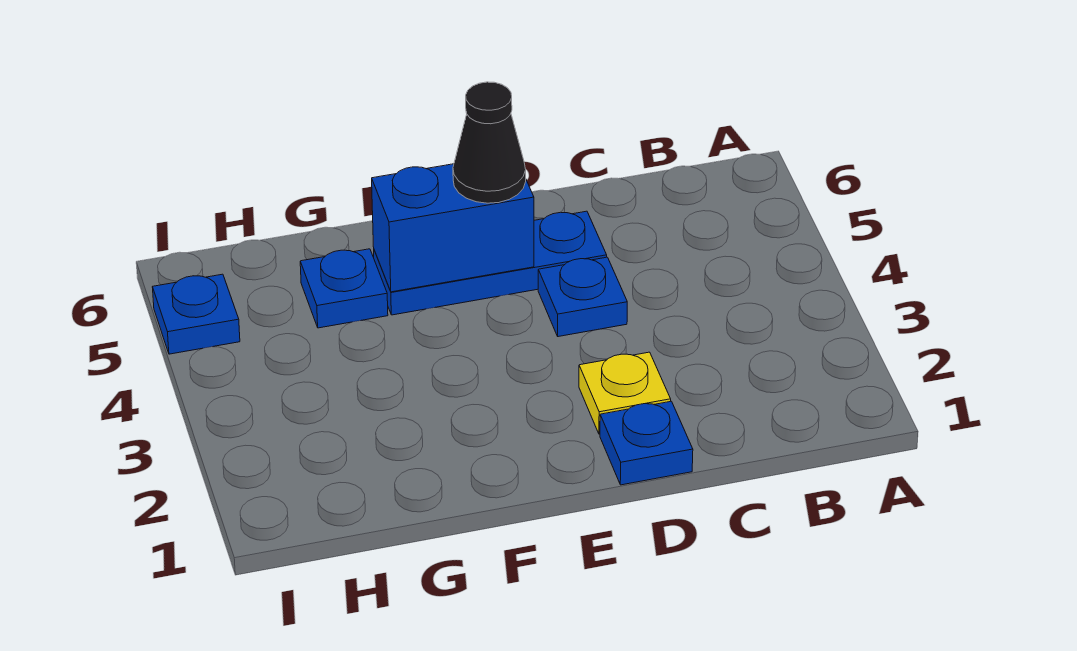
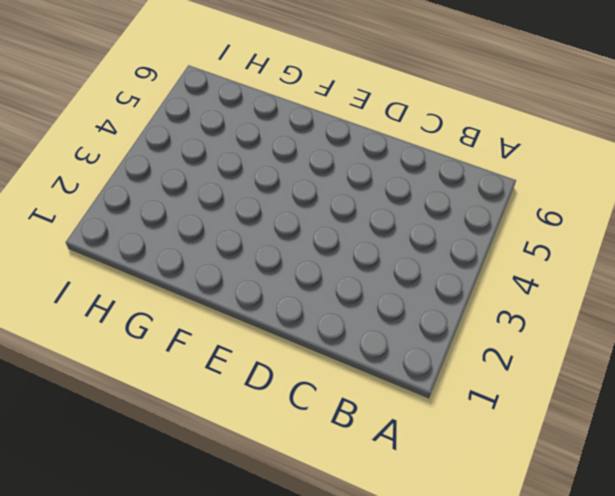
none -> blue 1x1 plate [600,401,693,485]
none -> yellow 1x1 plate [579,352,671,434]

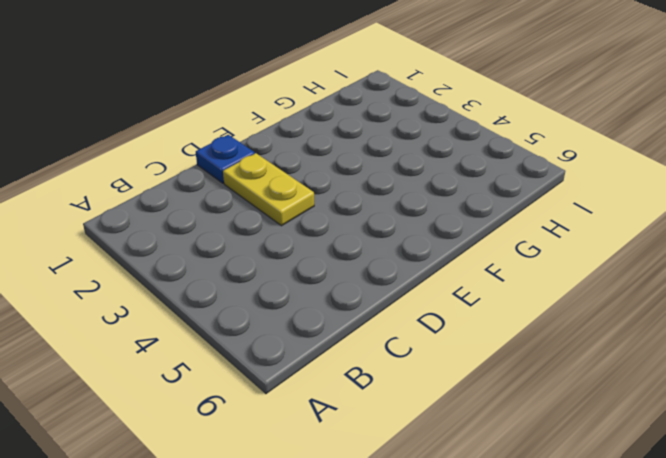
yellow 1x2 plate [223,153,314,226] -> yellow 1x1 plate [579,352,671,434]
none -> blue 1x1 plate [538,257,627,337]
none -> blue 1x3 plate [374,211,607,315]

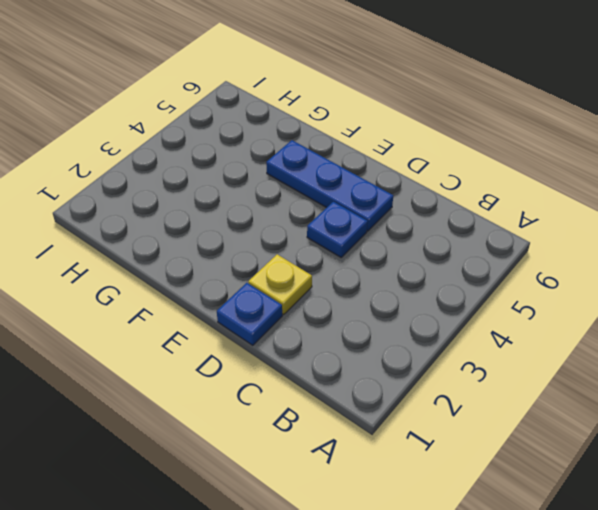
none -> blue 1x1 plate [300,249,388,328]
none -> blue 1x1 plate [153,274,240,354]

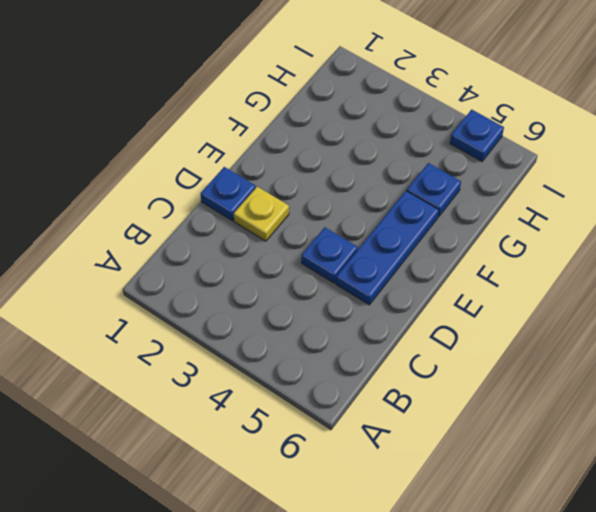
none -> blue 1x2 brick [372,164,534,292]
none -> black 1x1 cone [453,82,526,203]

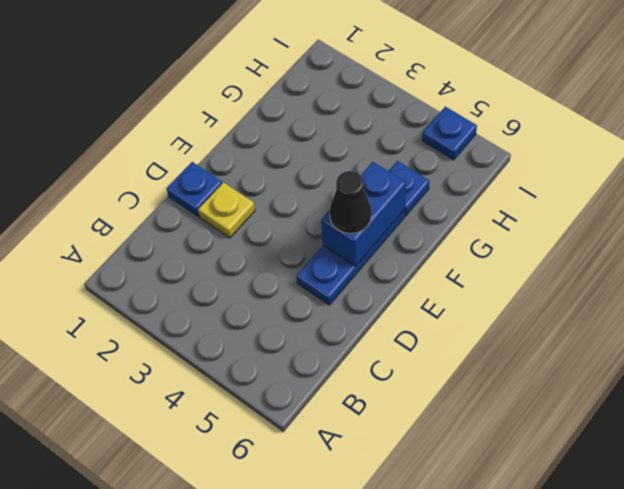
none -> blue 1x1 plate [538,257,627,337]

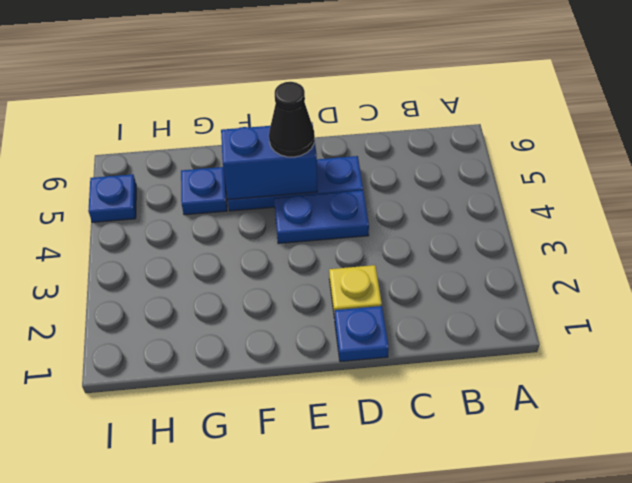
blue 1x2 plate [274,190,369,244] -> blue 1x1 plate [538,257,627,337]

